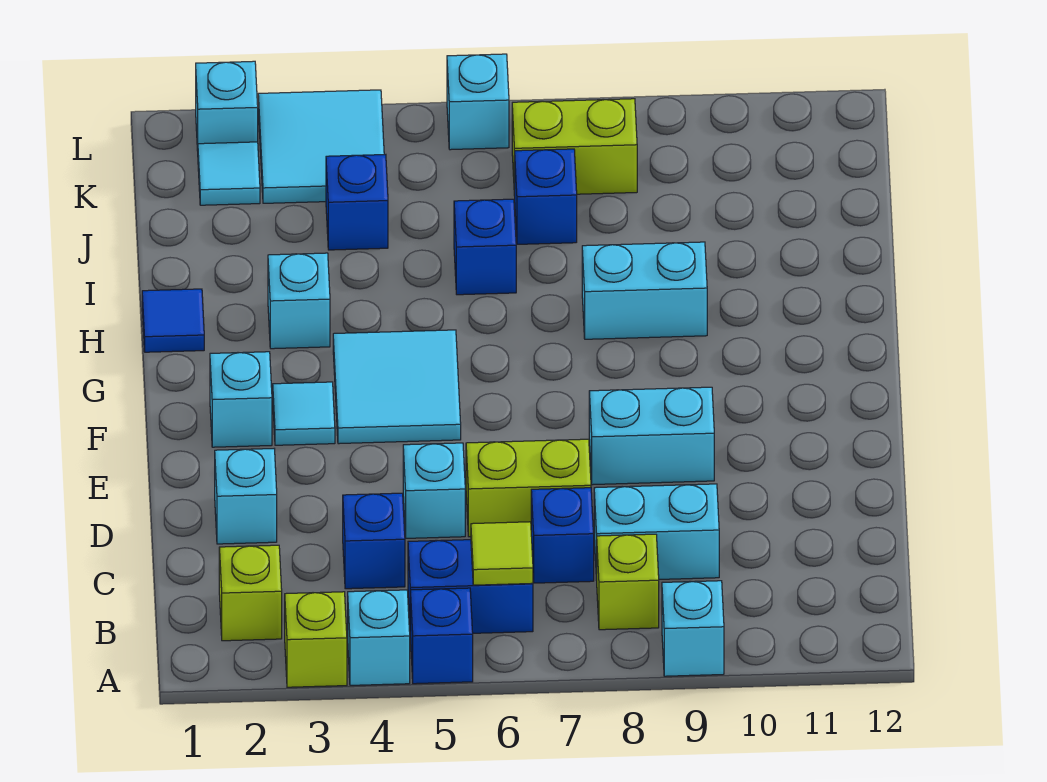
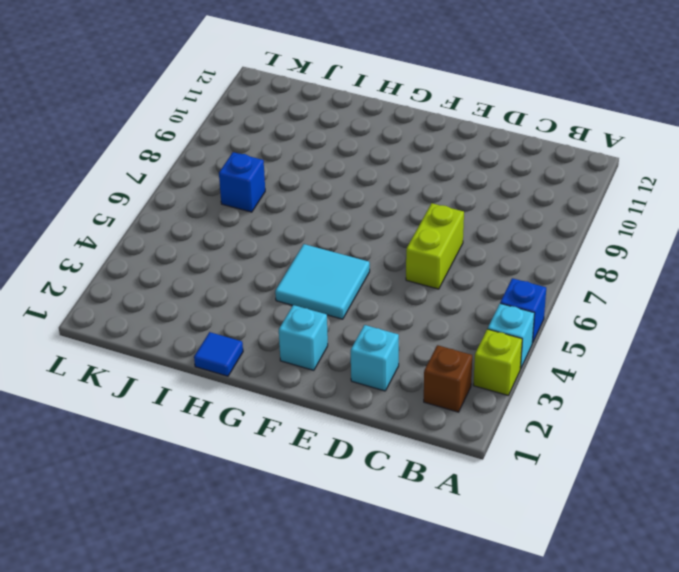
brown 1x1 brick [424,345,472,412] -> lime 1x1 brick [219,545,282,641]
none -> cyan 1x1 brick [662,581,724,676]
none -> blue 1x2 brick [408,540,533,633]
none -> lime 1x1 brick [597,534,659,630]

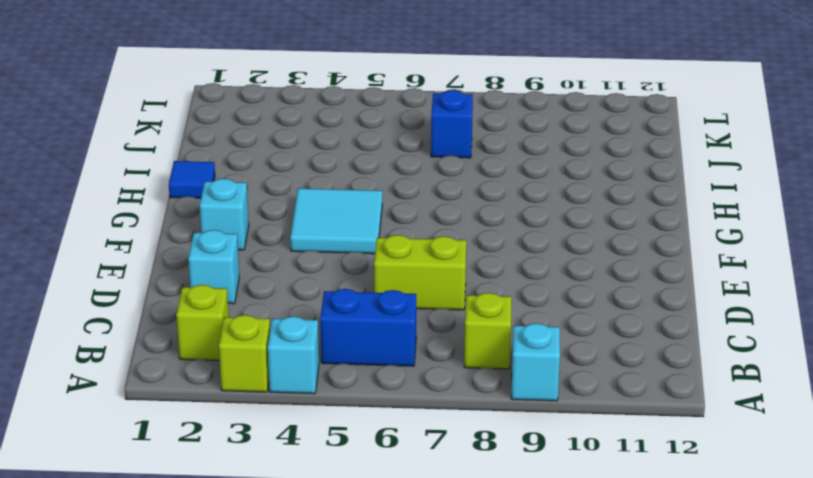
none -> blue 1x1 brick [410,588,473,684]
none -> blue 1x1 brick [343,493,405,589]
none -> blue 1x1 brick [531,488,594,583]

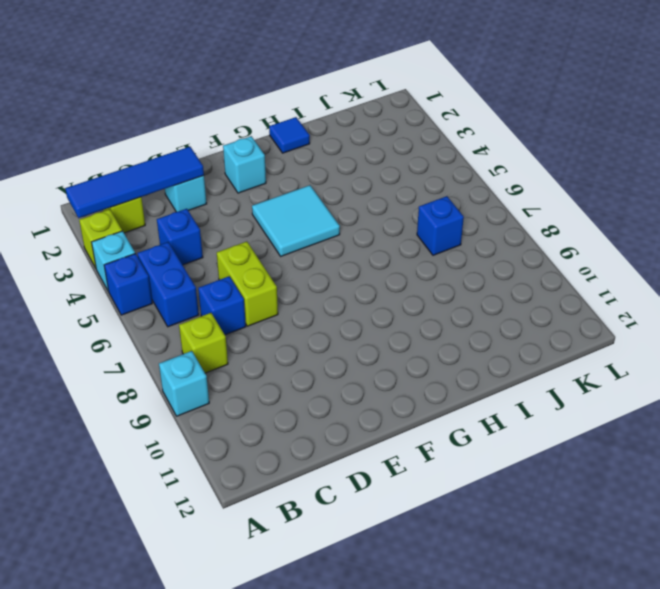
blue 1x4 tile [65,147,204,218] -> none
none -> cyan 1x2 brick [594,484,719,580]
none -> cyan 1x1 brick [403,443,465,538]
none -> cyan 1x2 brick [589,387,714,485]

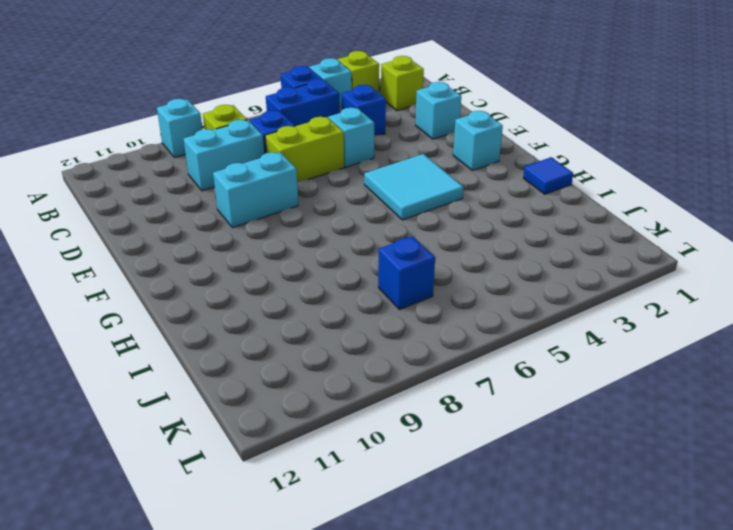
none -> cyan 1x1 tile [273,382,335,445]
none -> cyan 1x1 brick [268,253,330,349]
none -> cyan 1x2 brick [582,242,707,339]

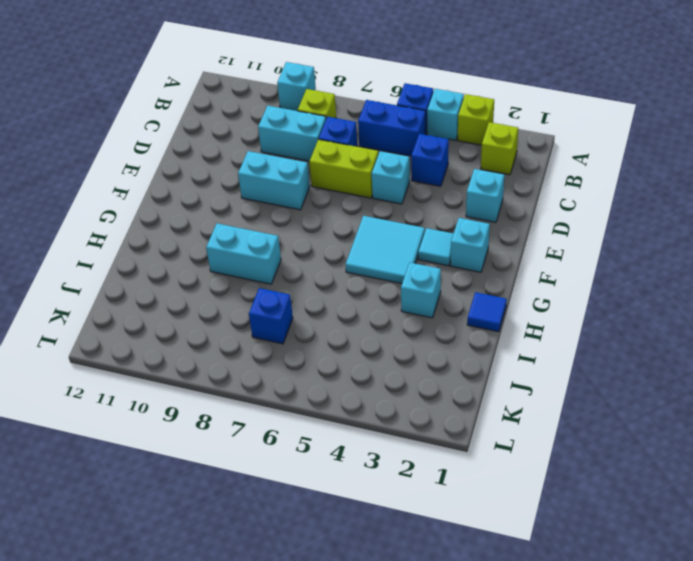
none -> blue 1x1 brick [454,199,516,295]
none -> blue 1x1 brick [326,155,388,250]
none -> cyan 1x1 tile [198,142,260,205]

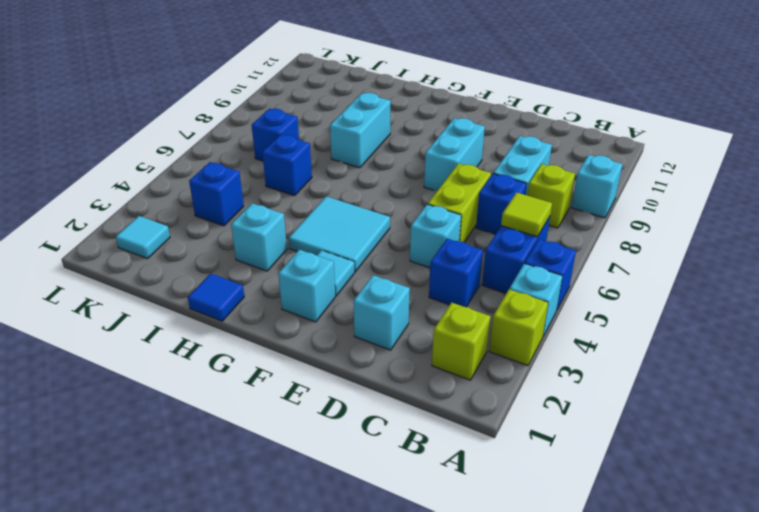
none -> cyan 2x2 tile [258,90,384,203]
none -> lime 1x2 brick [512,99,637,196]
none -> cyan 1x1 brick [196,61,258,151]

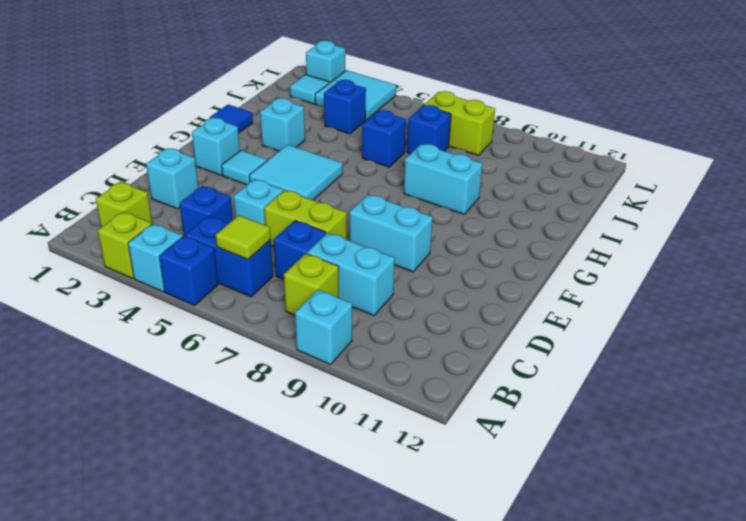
none -> cyan 1x1 brick [447,54,509,150]

